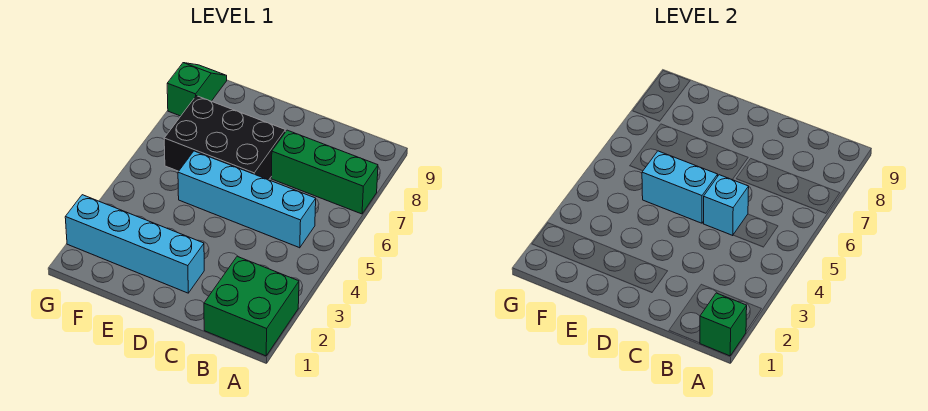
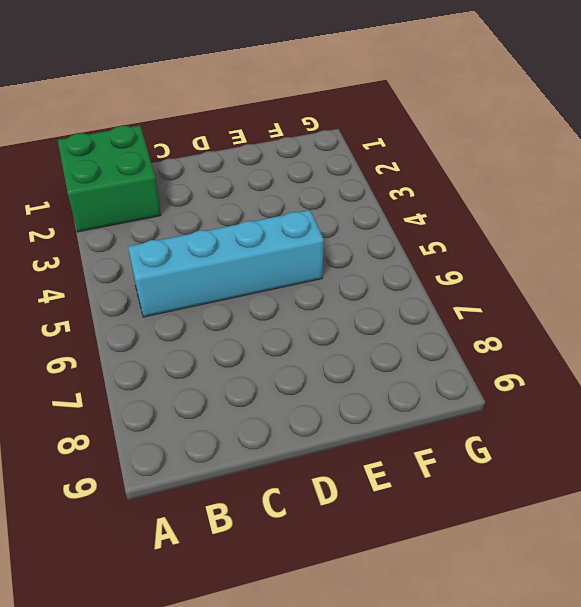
none -> green 1x3 brick [271,130,378,214]
none -> cyan 1x4 brick [65,195,204,293]

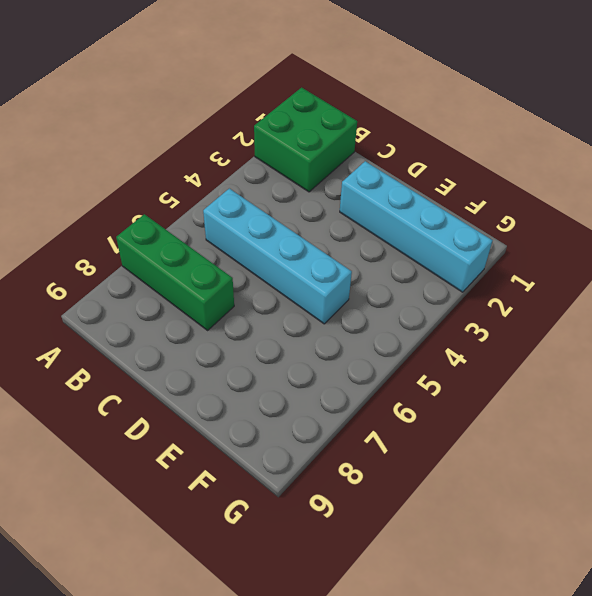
none -> black 2x3 brick [164,96,285,180]
none -> green 1x2 slope [167,63,227,116]

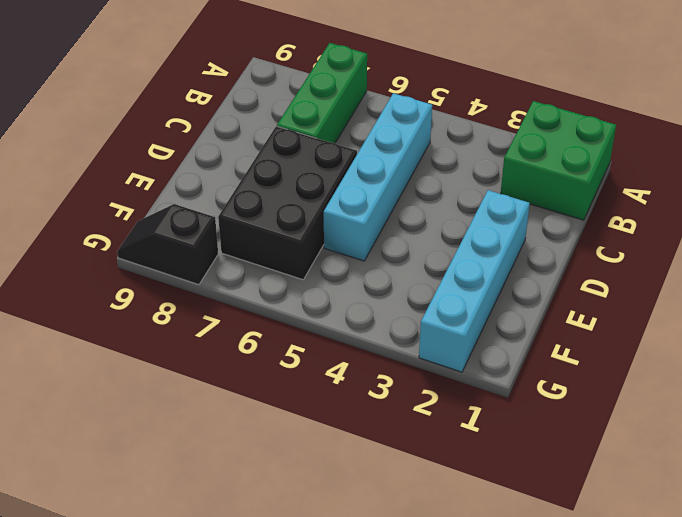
black 1x2 slope [117,204,218,285] -> green 1x2 slope [167,63,227,116]
none -> green 1x1 brick [700,293,747,356]
none -> cyan 1x1 brick [703,175,749,235]

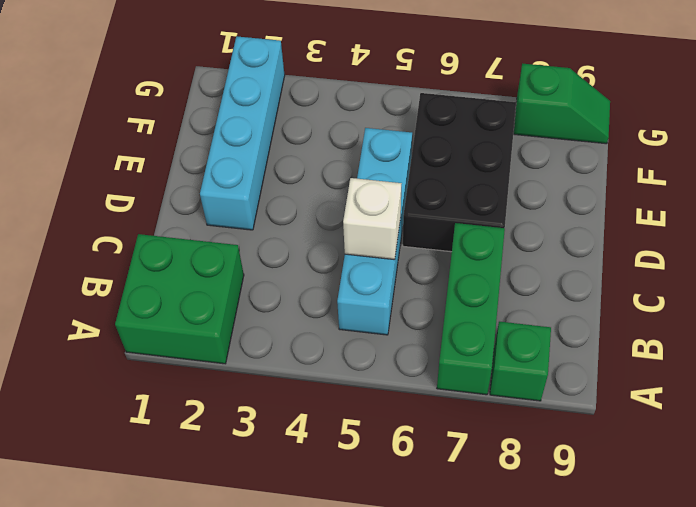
green 1x1 brick [490,322,551,401] -> green 1x1 brick moved to [700,293,747,356]
white 1x1 brick [343,178,402,260] -> cyan 1x1 brick [703,175,749,235]
none -> cyan 1x2 brick [642,151,718,223]

